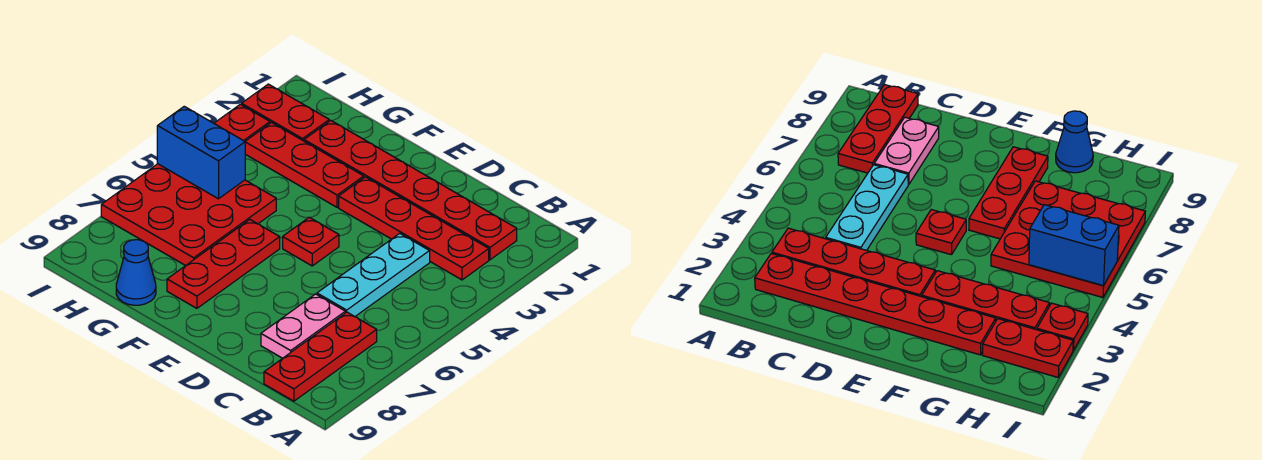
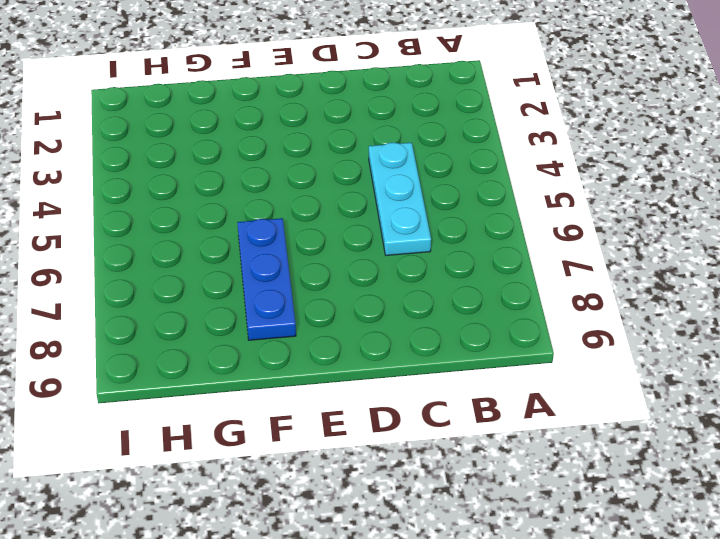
blue 1x3 plate [237,218,296,340] -> red 1x3 plate [167,220,280,308]
none -> red 1x6 plate [304,120,517,260]
none -> red 1x4 plate [339,177,489,280]
none -> red 1x3 plate [264,312,377,401]

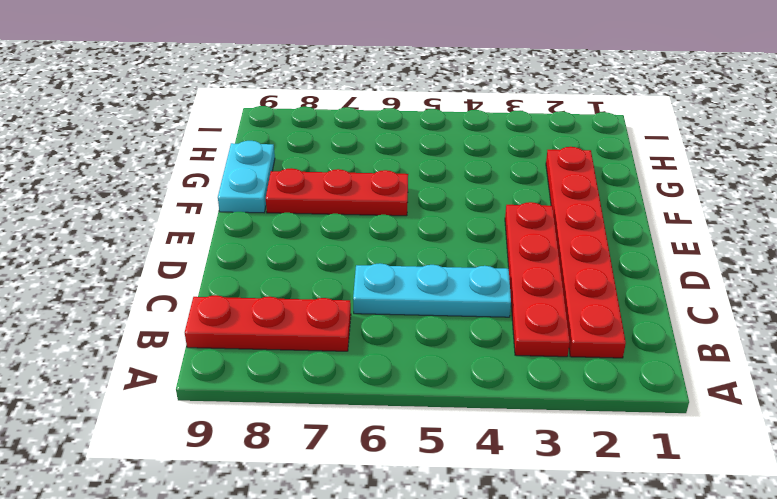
cyan 1x2 plate [218,141,275,213] -> blue 1x1 cone [116,240,156,305]
none -> pink 1x2 plate [261,294,345,358]
none -> red 1x1 plate [283,217,339,266]
none -> red 1x3 plate [245,123,364,207]

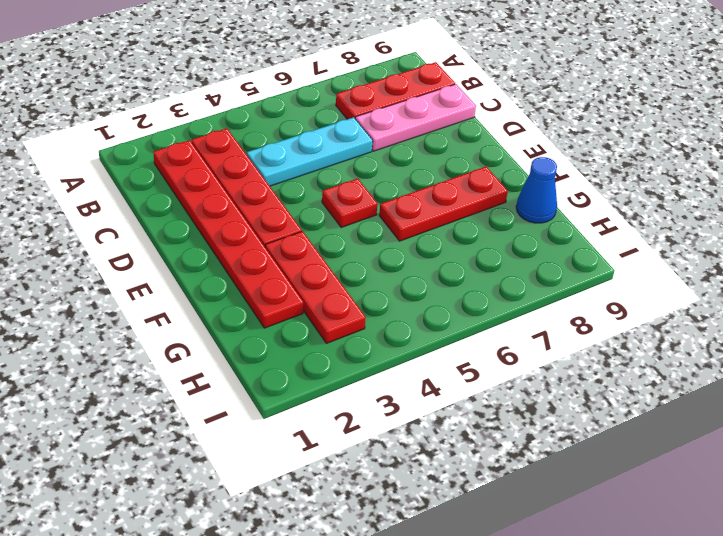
pink 1x3 plate [355,84,476,151] -> pink 1x2 plate [261,294,345,358]
none -> red 3x3 plate [101,164,276,266]
none -> red 1x2 plate [242,84,329,141]
none -> red 1x1 plate [214,104,270,141]

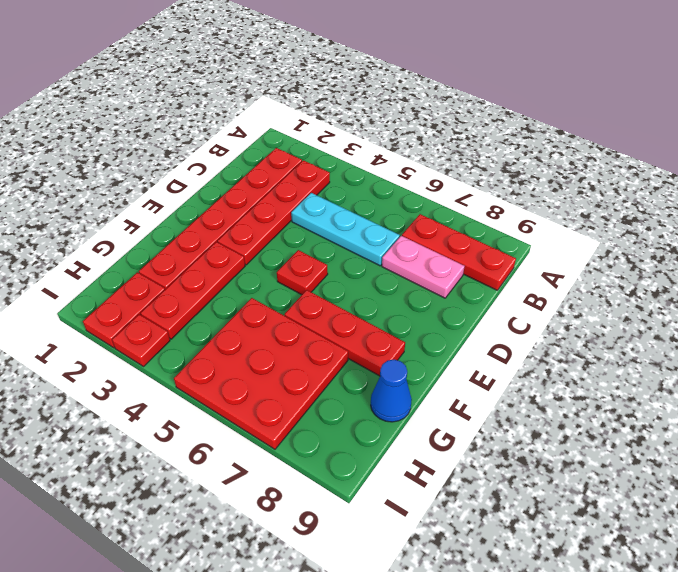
none -> blue 1x2 brick [157,106,245,199]

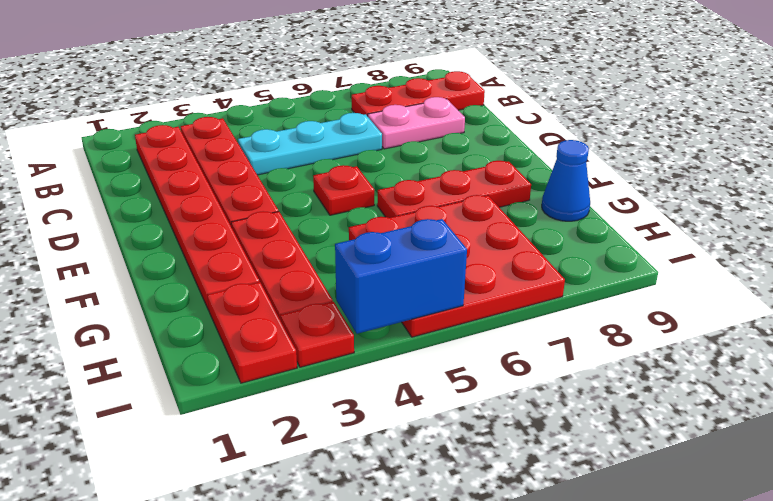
blue 1x2 brick [335,219,467,334] -> blue 1x2 brick turned to [157,106,245,199]

